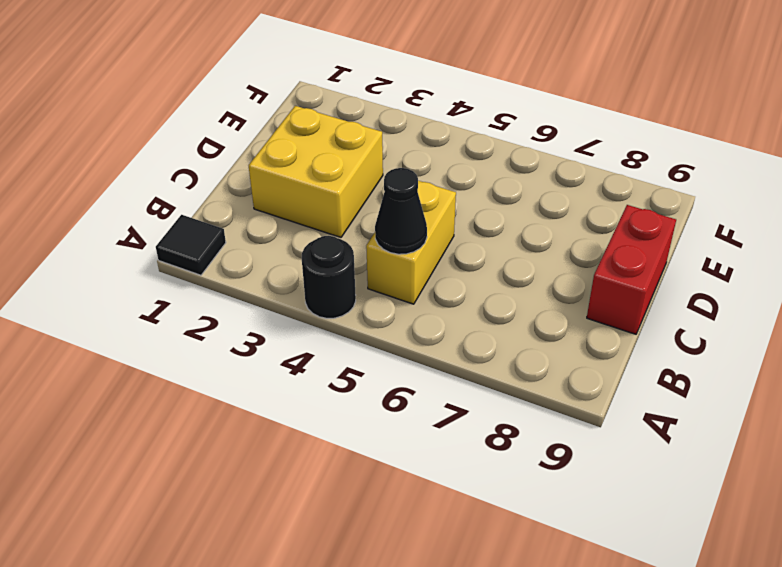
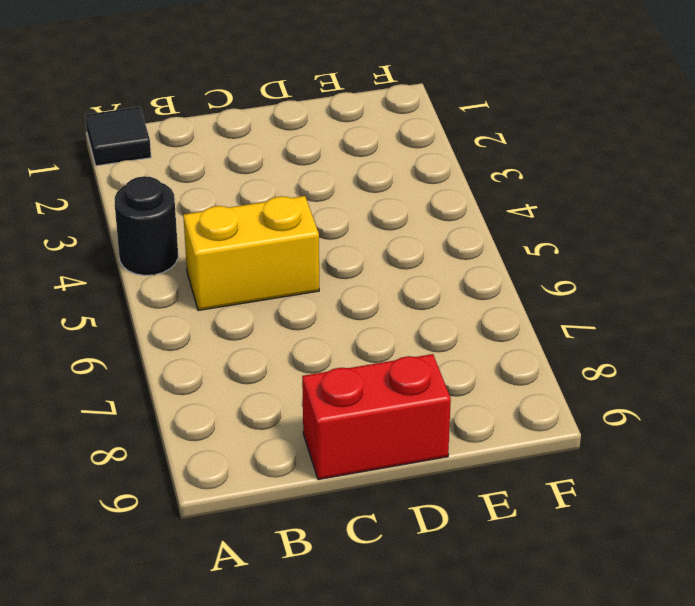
none -> yellow 2x2 brick [249,106,383,237]
none -> black 1x1 cone [375,168,427,254]

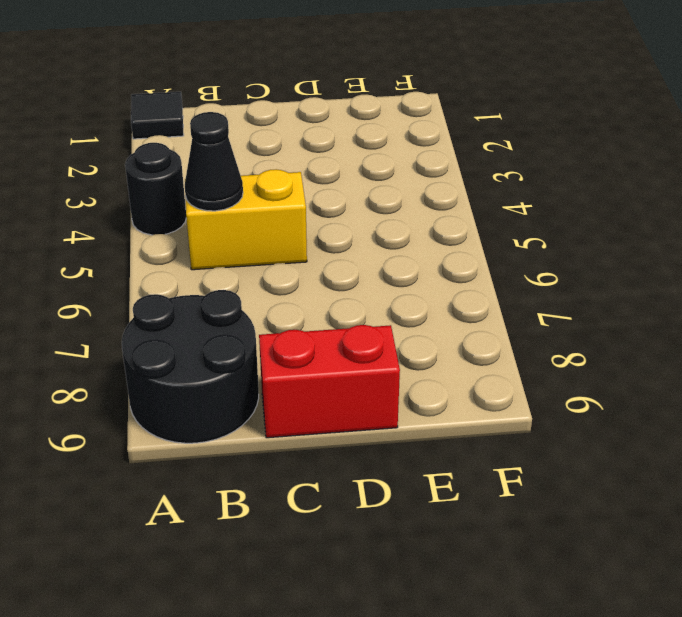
black 2x2 round brick [122,290,259,443] -> none
none -> yellow 2x2 brick [249,106,383,237]

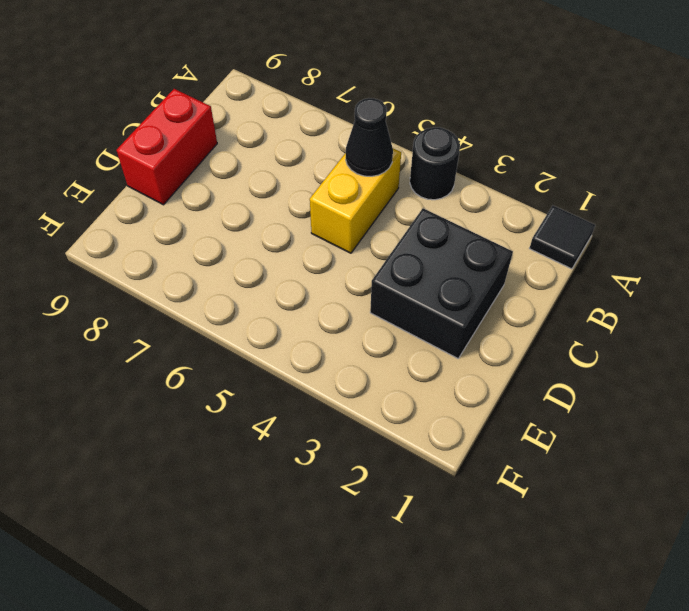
black 2x2 brick [370,208,513,358] -> yellow 2x2 brick [249,106,383,237]

